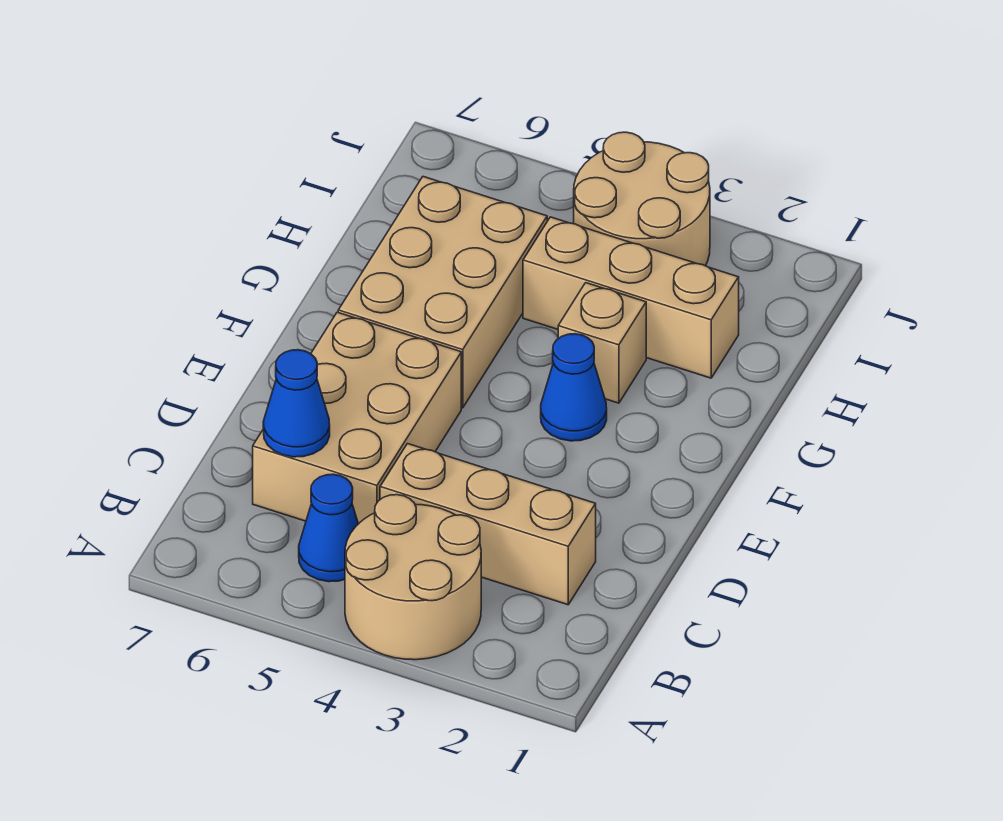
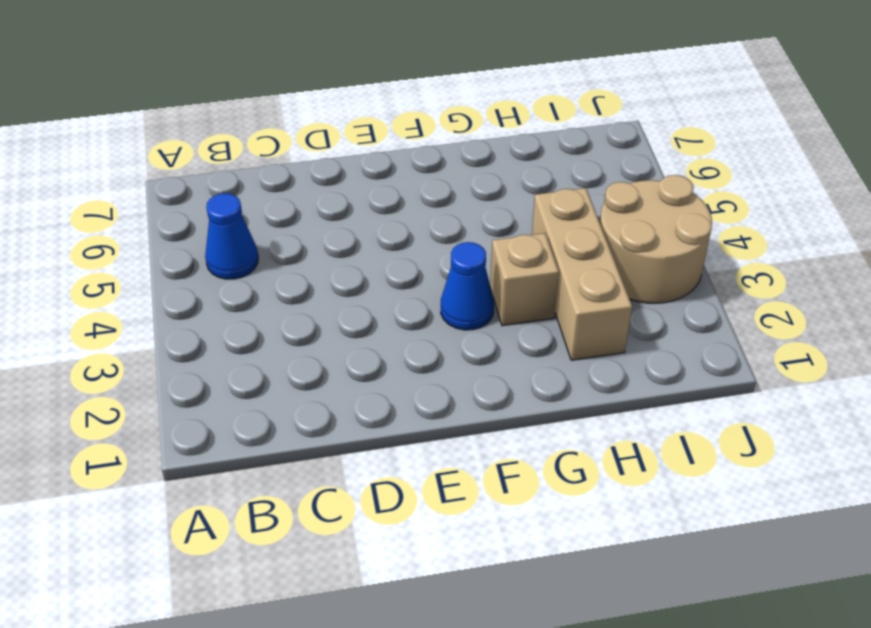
none -> tan 2x2 round brick [345,495,481,660]
none -> tan 1x3 brick [380,444,596,605]

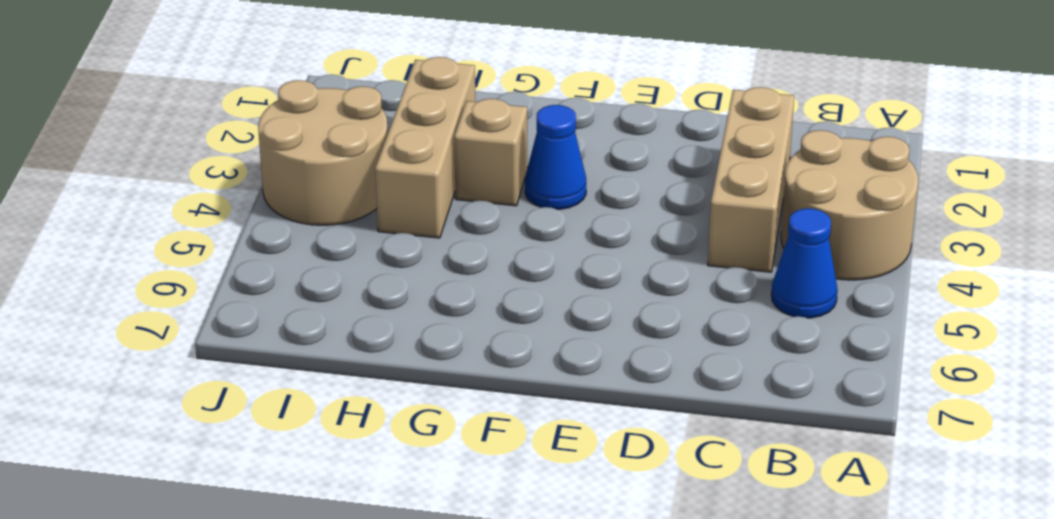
none -> tan 2x3 brick [253,312,461,524]
none -> tan 2x3 brick [338,177,547,408]

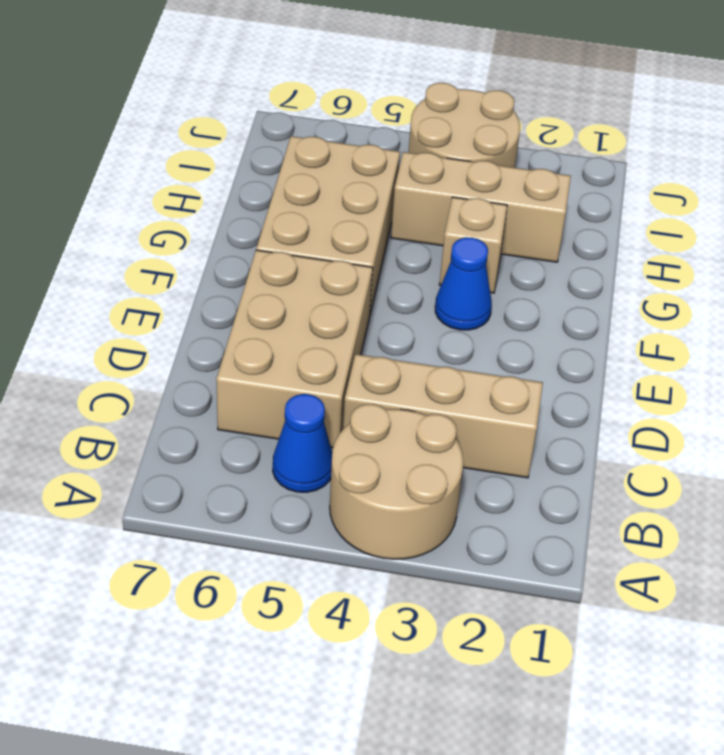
none -> blue 1x1 cone [263,350,330,457]

